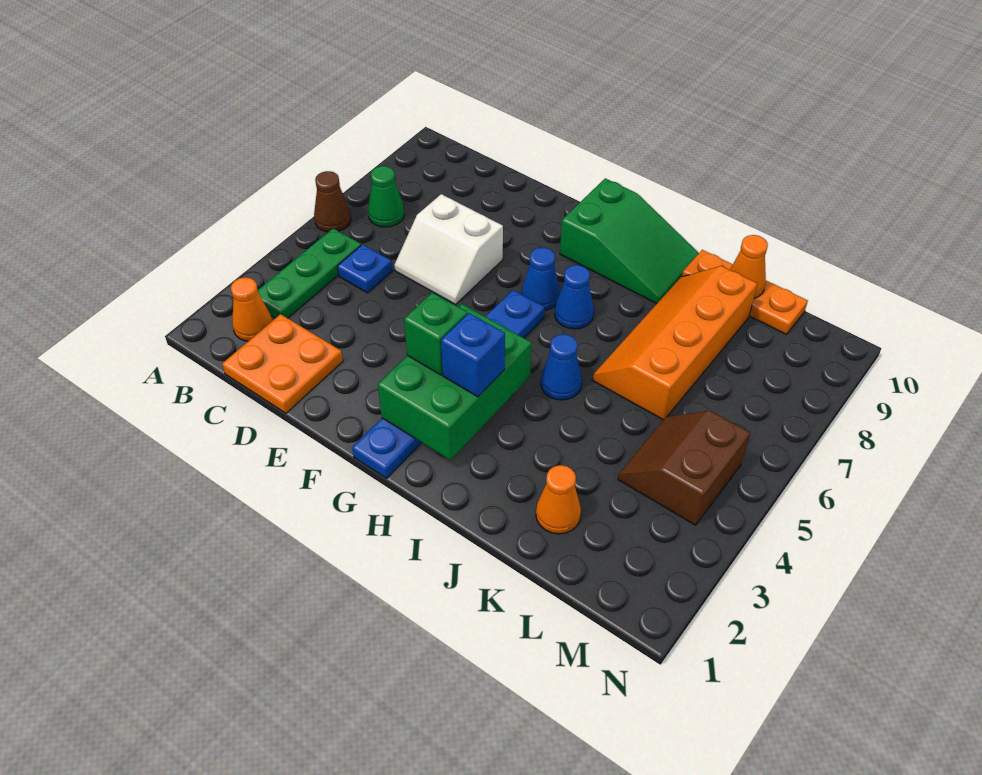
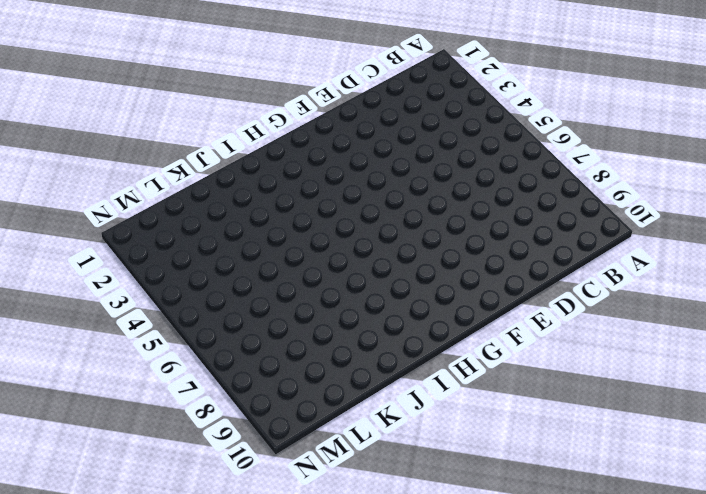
none -> brown 1x1 cone [314,171,351,232]
none -> orange 1x1 cone [231,277,272,341]
none -> green 1x3 plate [258,229,361,318]

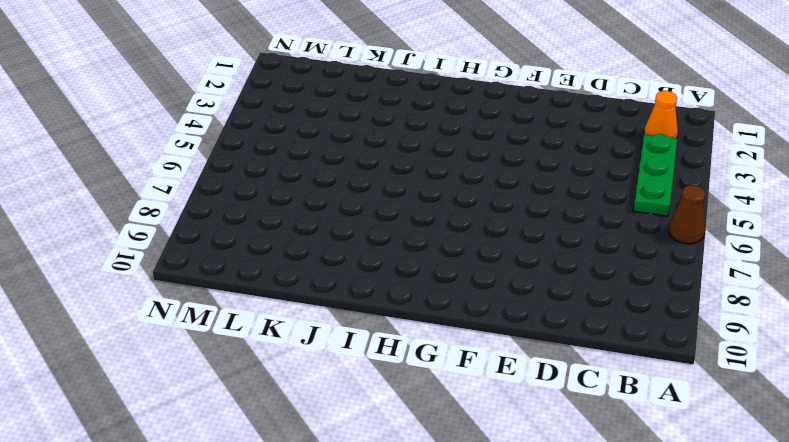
none -> green 1x1 cone [368,166,404,227]
none -> orange 2x2 plate [222,314,343,413]
none -> blue 1x1 plate [337,245,392,293]

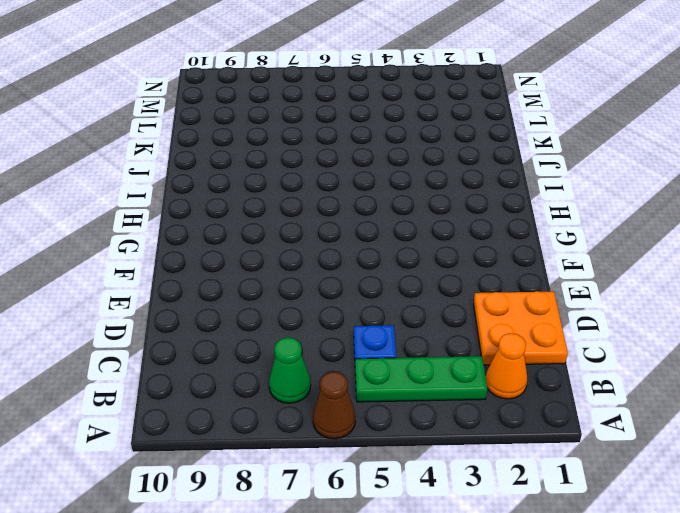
none -> white 2x2 slope [394,194,503,304]
none -> blue 1x6 plate [352,290,545,478]
none -> blue 1x1 cone [522,247,560,310]

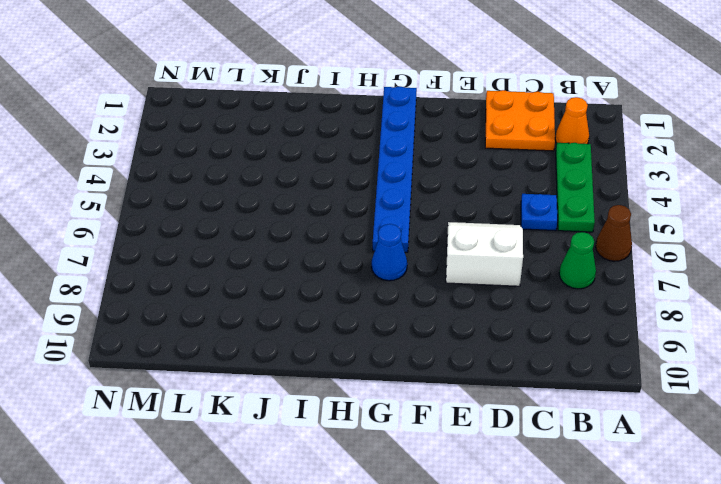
none -> green 2x3 slope [560,178,699,304]
none -> blue 1x1 cone [555,265,594,329]
none -> blue 1x1 cone [541,334,582,400]

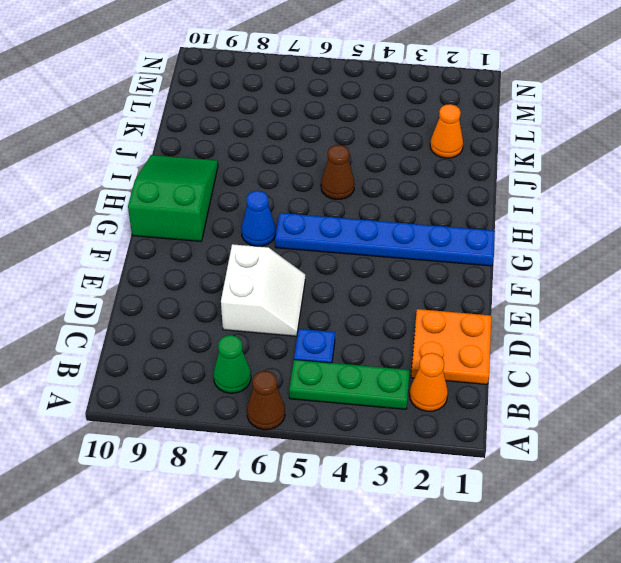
brown 1x1 cone [321,145,354,199] -> blue 1x1 cone [541,334,582,400]
none -> blue 1x1 cone [555,265,594,329]
none -> orange 2x4 slope [592,266,757,420]
none -> orange 1x3 plate [682,250,808,335]

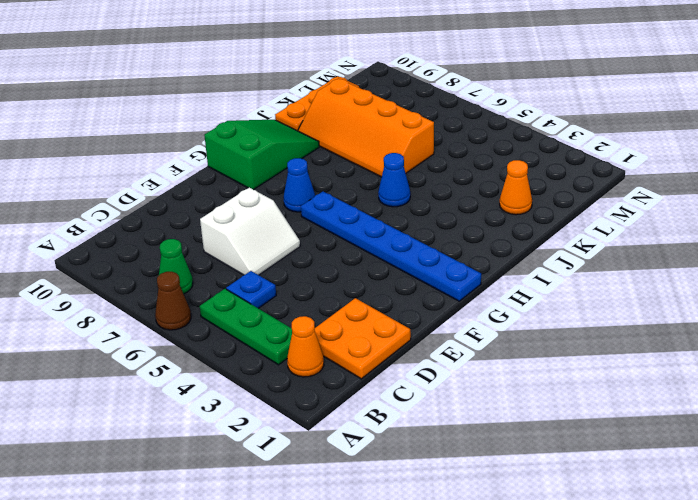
none -> blue 1x1 cone [555,265,594,329]
none -> brown 2x2 slope [618,411,750,525]
none -> green 2x3 brick [378,304,531,460]

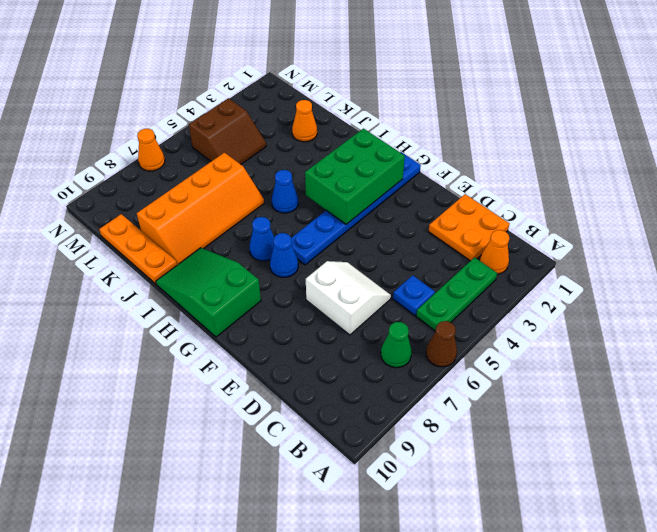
orange 1x1 cone [137,129,165,171] -> orange 1x1 cone moved to [730,235,768,298]
none -> green 1x1 brick [404,293,467,375]
none -> blue 1x1 brick [441,313,505,397]

